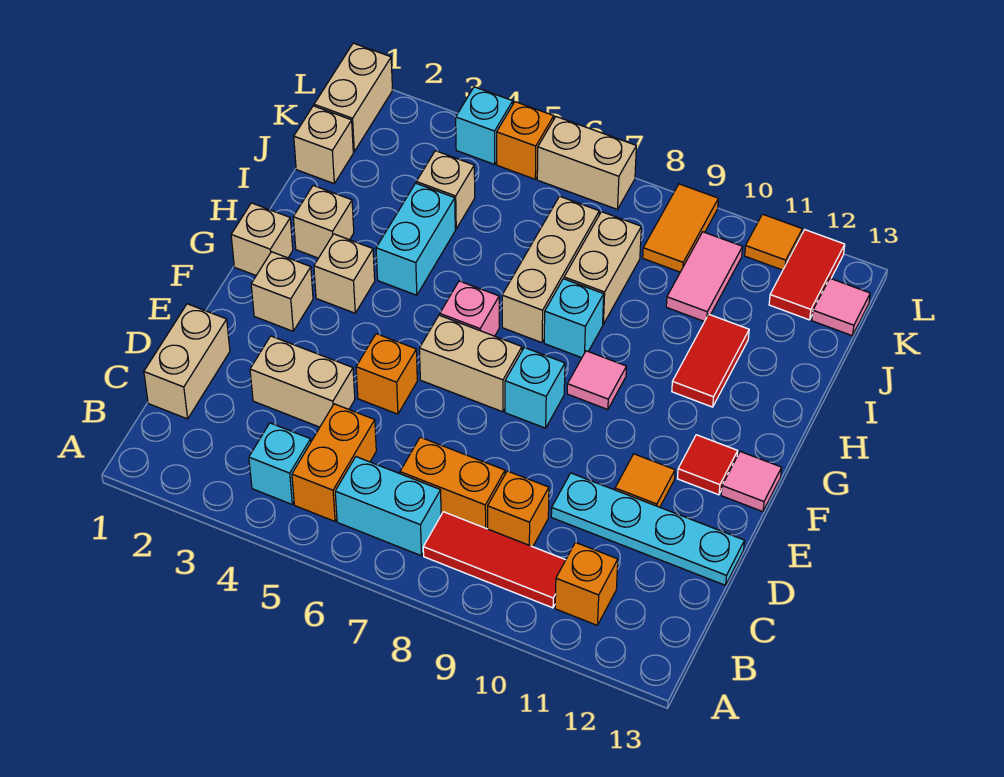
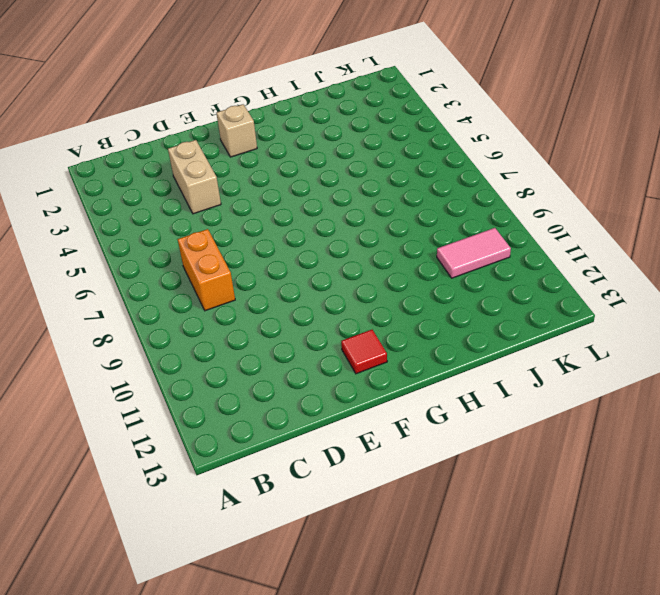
none -> cyan 1x1 brick [249,423,311,504]
none -> orange 1x2 brick [292,404,376,521]
none -> cyan 1x2 brick [335,457,441,556]
none -> red 1x3 tile [423,512,565,608]

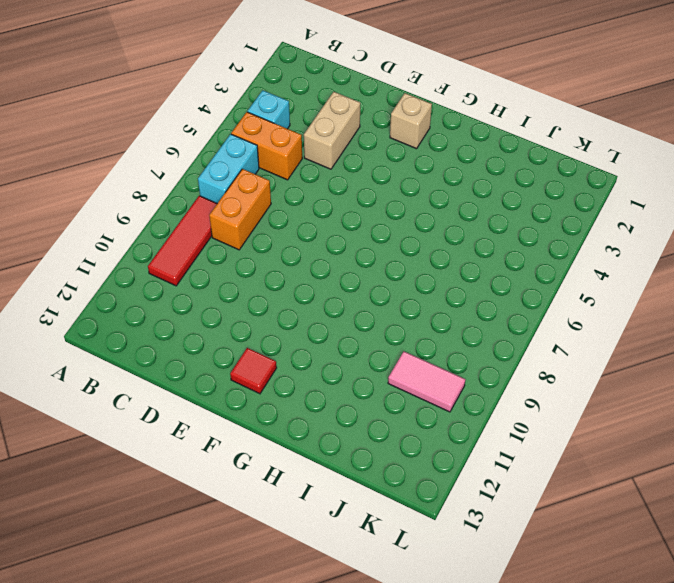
none -> orange 1x1 brick [555,542,618,625]
none -> tan 1x2 brick [144,304,230,419]
none -> orange 1x1 brick [488,471,549,547]
none -> cyan 1x4 plate [551,473,745,585]

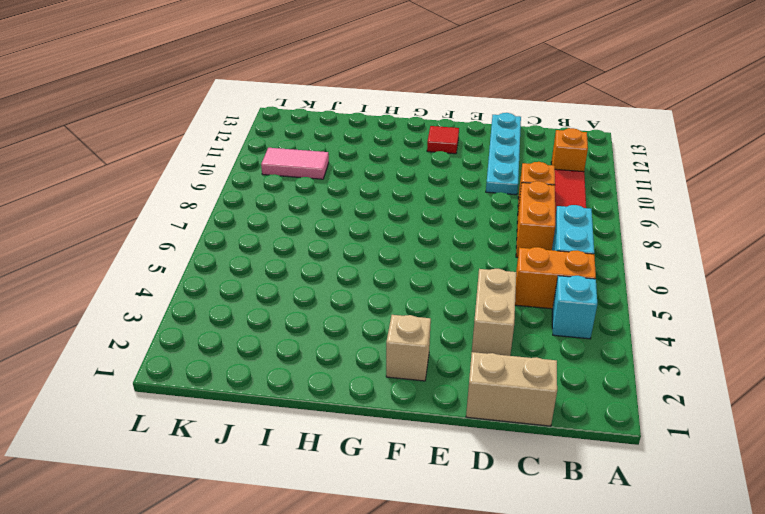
none -> orange 1x1 brick [356,334,417,414]
none -> orange 1x1 tile [615,454,675,507]
none -> tan 1x2 brick [419,315,522,412]
none -> cyan 1x1 brick [505,348,565,428]

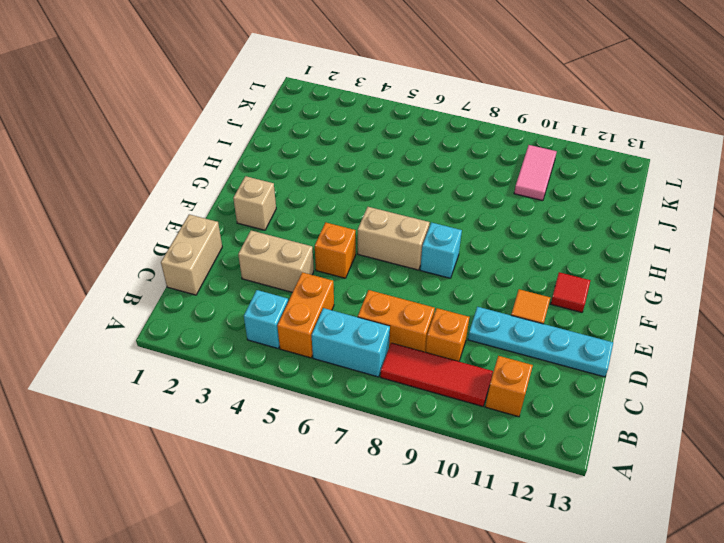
none -> pink 1x1 tile [721,452,782,512]
none -> tan 1x1 brick [231,203,293,275]
none -> tan 1x1 brick [314,234,375,313]
none -> pink 1x1 brick [440,281,499,336]

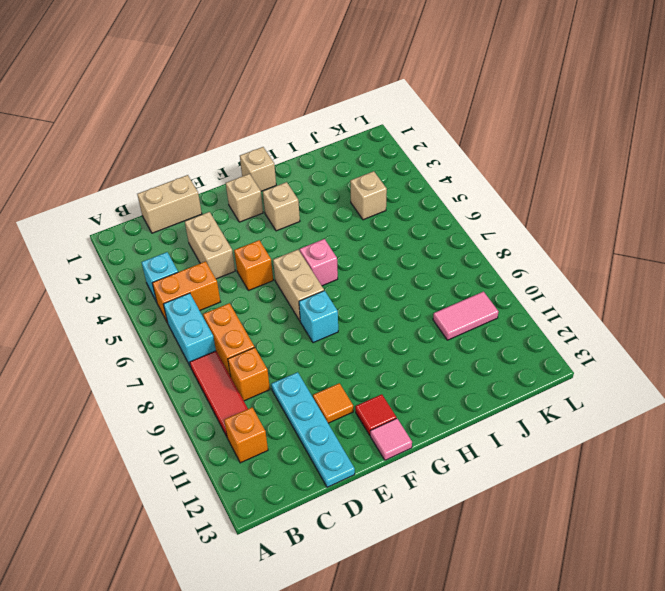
none -> pink 1x1 tile [567,351,626,409]
none -> tan 1x1 brick [293,186,354,258]
none -> cyan 1x2 brick [376,183,455,295]
none -> tan 1x3 brick [502,196,599,343]

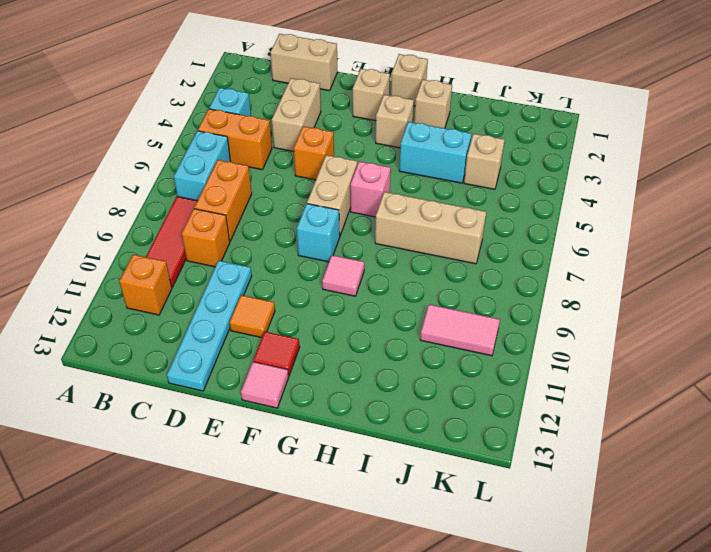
none -> cyan 1x1 brick [544,279,604,358]
none -> red 1x2 tile [672,315,749,407]
none -> tan 1x2 brick [564,212,641,324]
none -> tan 1x1 brick [294,106,353,184]

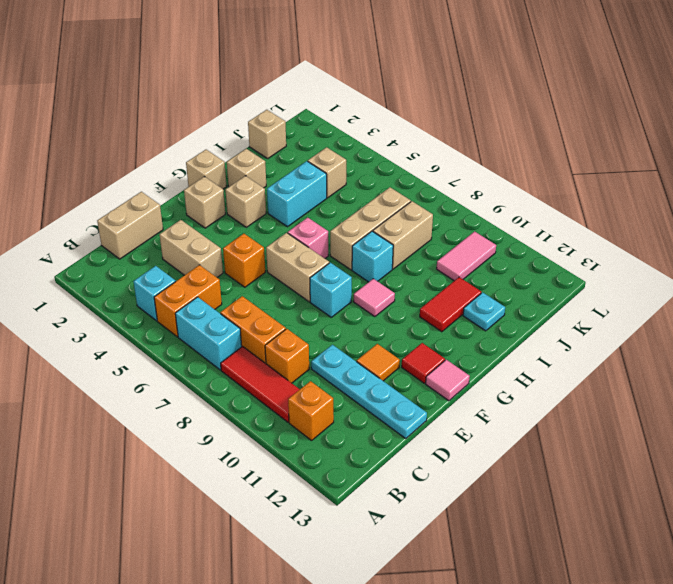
cyan 1x1 plate [463,292,505,331] -> none
none -> tan 1x2 brick [314,43,392,152]
none -> orange 1x2 tile [643,184,718,272]
none -> red 1x2 tile [769,230,845,320]
none -> pink 1x1 tile [812,278,870,336]

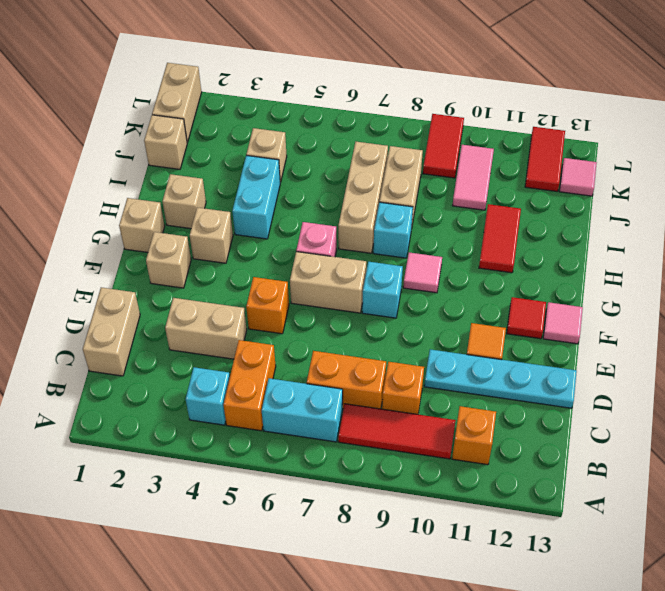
red 1x2 tile [423,114,464,178] -> orange 1x2 tile [643,184,718,272]
none -> cyan 1x1 brick [456,87,513,164]
none -> orange 1x1 brick [497,102,554,179]
none -> tan 1x2 brick [537,117,636,209]
none -> orange 1x1 tile [745,214,802,270]

